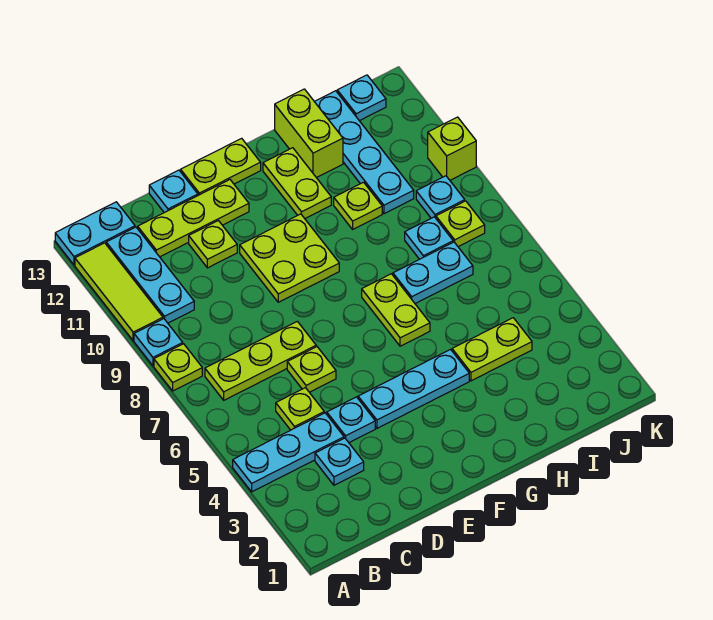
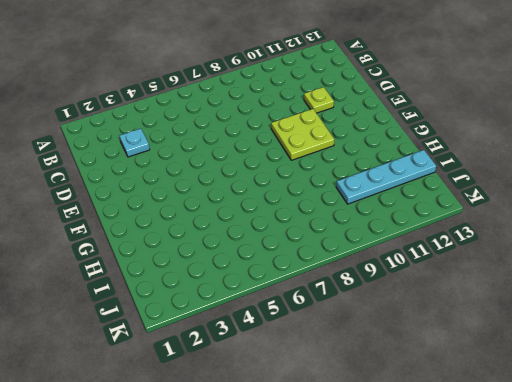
none -> cyan 1x3 plate [233,413,344,492]
none -> lime 1x1 plate [154,344,202,391]
none -> cyan 1x1 plate [134,319,183,366]

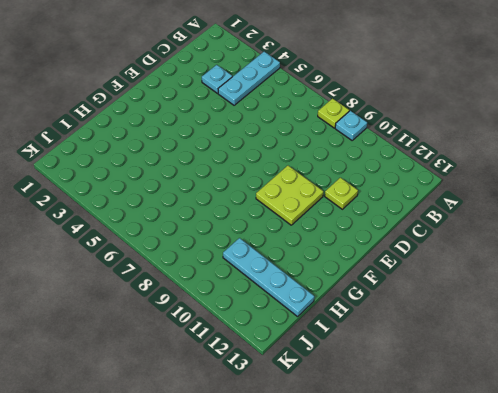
none -> lime 1x3 tile [75,243,163,341]
none -> cyan 1x2 plate [55,202,135,265]
none -> lime 1x3 plate [205,321,316,400]

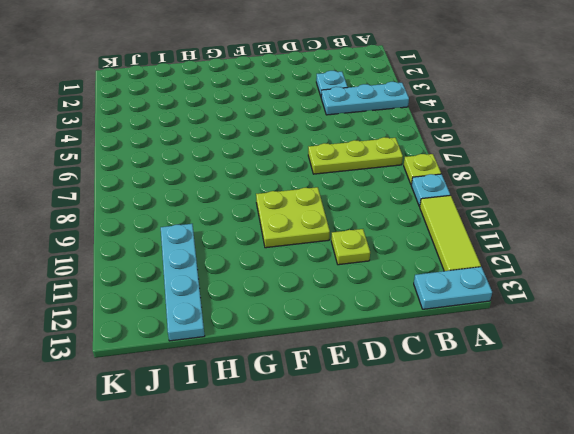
none -> cyan 1x3 plate [106,227,194,323]
none -> lime 1x1 plate [276,388,324,430]
none -> lime 1x3 plate [138,180,249,257]

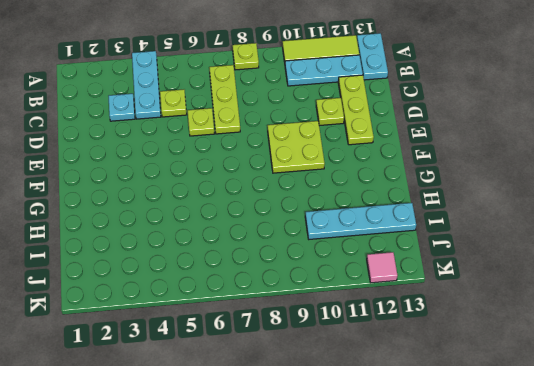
pink 1x1 tile [367,252,397,283] -> none
none -> cyan 1x1 plate [134,319,183,366]
none -> cyan 1x1 plate [327,397,375,443]
none -> cyan 1x1 plate [149,170,198,213]

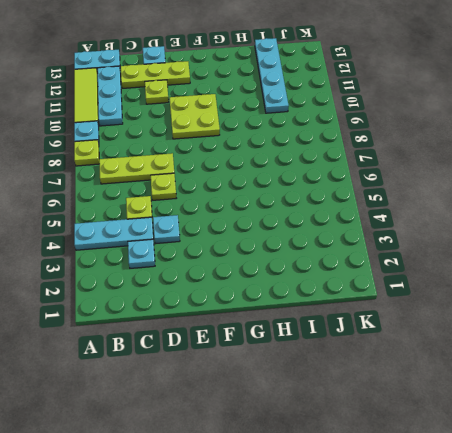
none -> cyan 1x3 plate [358,350,469,428]
none -> lime 1x2 plate [181,138,261,195]
none -> lime 1x2 plate [362,274,430,346]

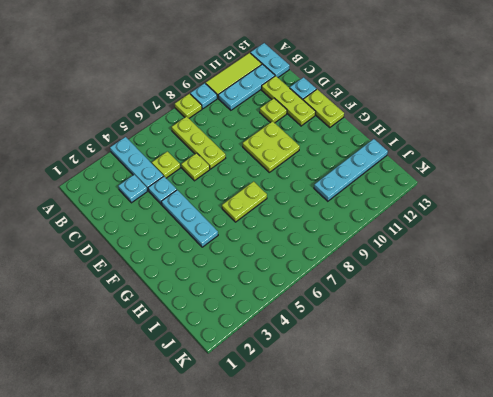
none -> lime 1x2 plate [263,148,331,218]
none -> lime 1x2 plate [452,318,532,381]
none -> cyan 1x2 plate [393,242,473,304]

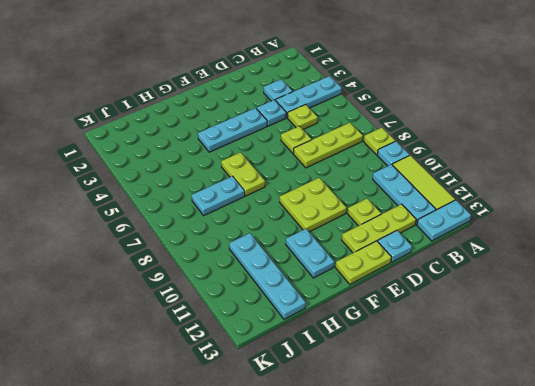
cyan 1x2 plate [286,229,334,278] -> lime 1x2 plate [263,148,331,218]
none -> lime 1x2 plate [452,318,532,381]
none -> lime 1x1 plate [334,182,382,229]
none -> lime 1x2 brick [275,89,343,178]

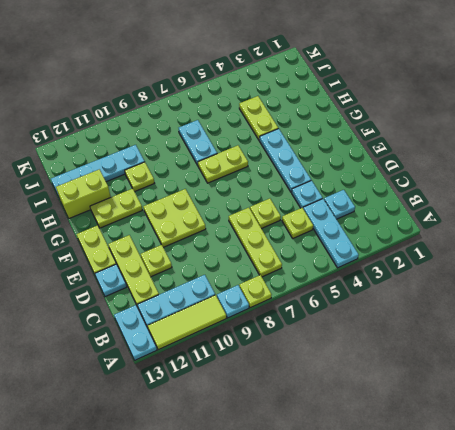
none -> cyan 1x1 plate [405,217,453,259]
none -> lime 1x1 plate [436,201,485,247]
none -> cyan 1x1 plate [416,176,465,218]

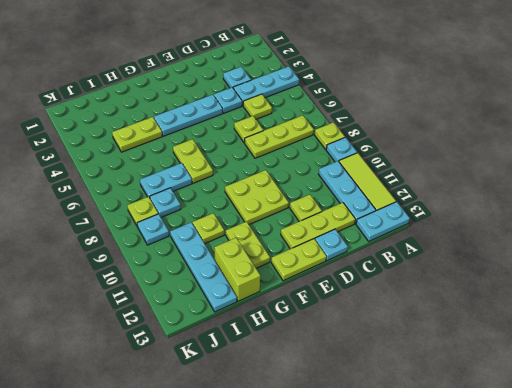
none -> cyan 1x1 plate [337,75,386,121]
none -> lime 1x1 brick [428,117,476,180]

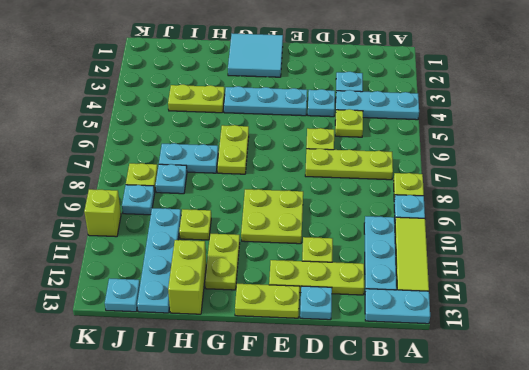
cyan 2x2 tile [228,34,283,77] -> none

